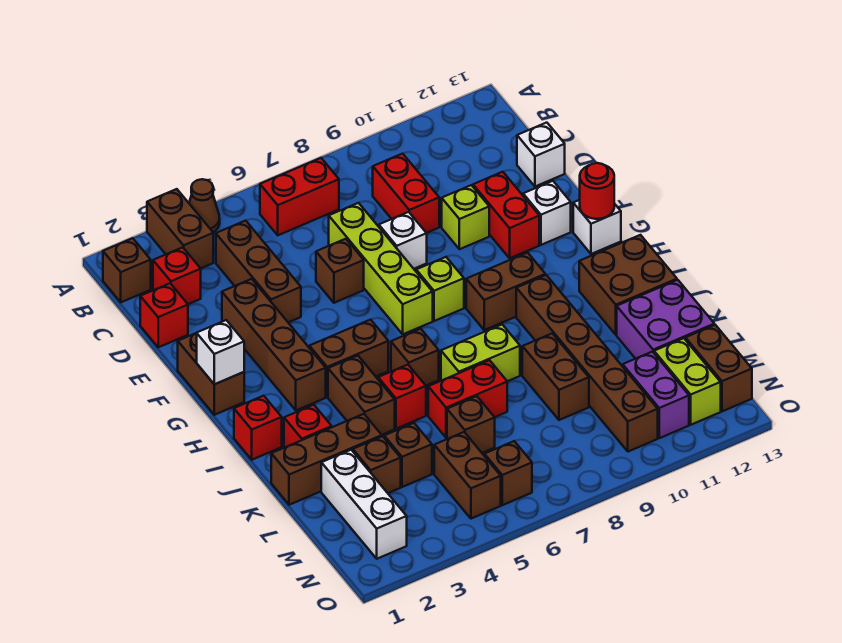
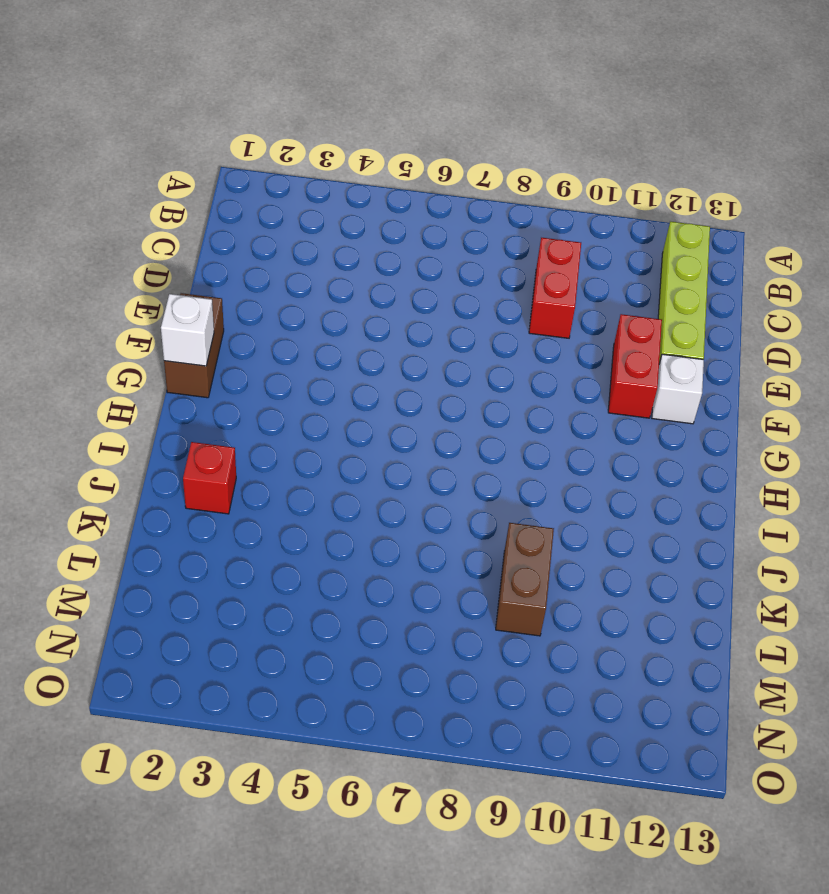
lime 1x4 brick [658,221,710,363] -> lime 1x4 brick moved to [329,203,433,334]
none -> brown 1x2 brick [147,189,213,268]
none -> brown 1x1 cone [189,179,220,232]
none -> brown 1x1 brick [103,238,151,302]
none -> red 1x2 brick [260,158,339,235]

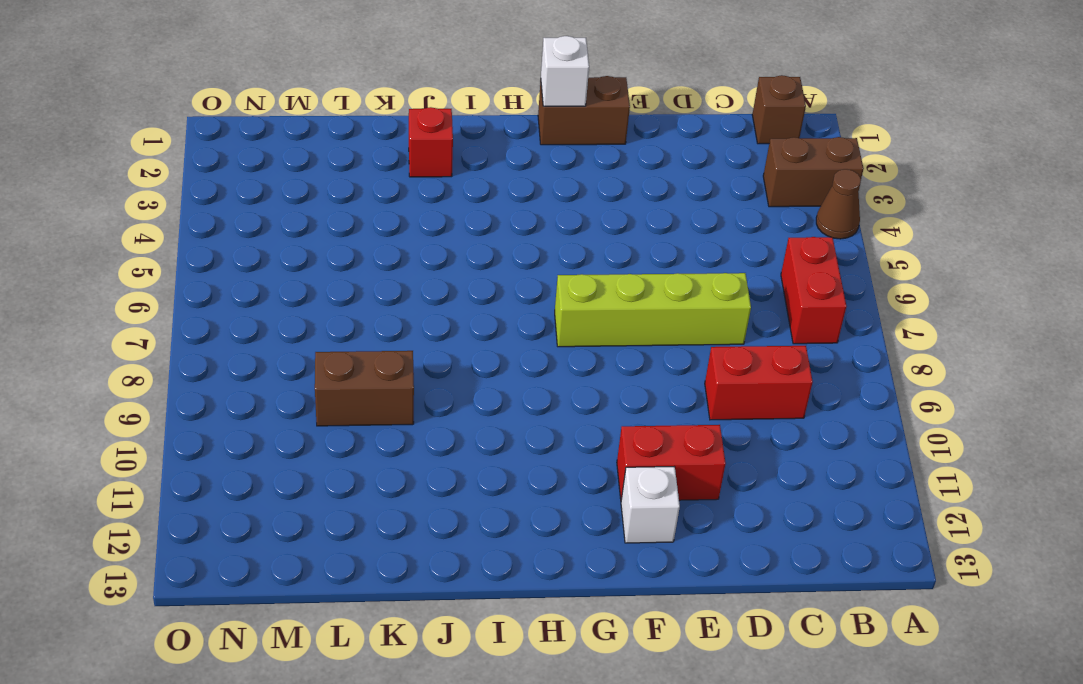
none -> red 1x1 brick [153,247,201,304]
none -> brown 1x3 brick [216,221,301,322]
none -> red 1x1 brick [140,283,188,347]
none -> white 1x1 brick [517,123,565,187]

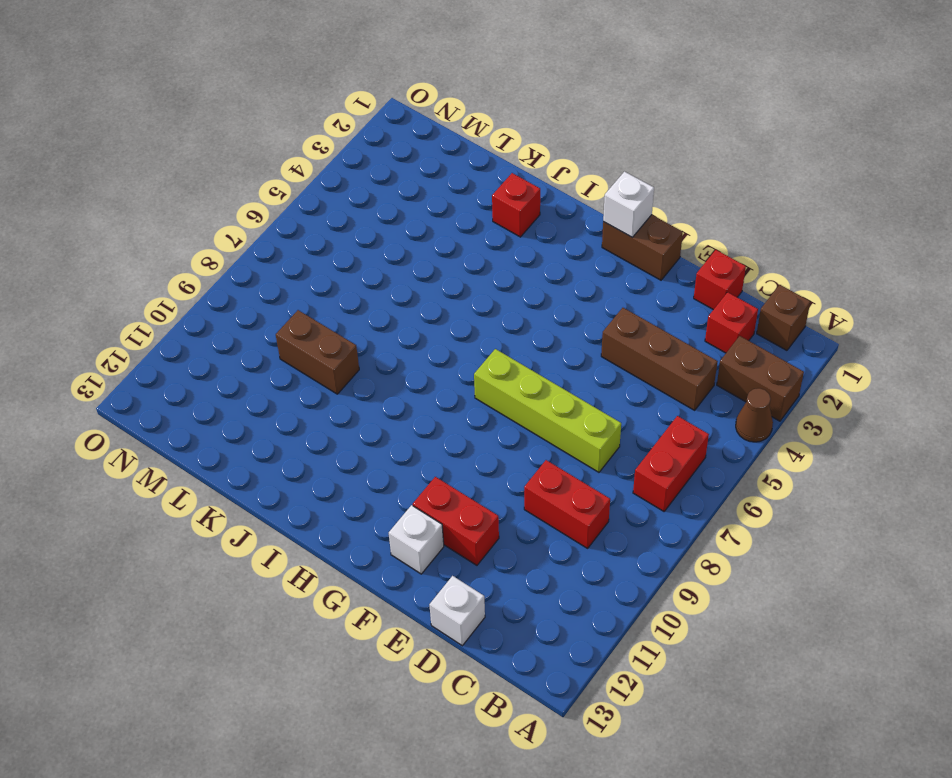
none -> brown 1x4 brick [222,279,326,410]
none -> brown 1x1 brick [316,239,364,303]
none -> white 1x1 brick [379,212,427,269]
none -> lime 1x1 brick [442,185,489,249]

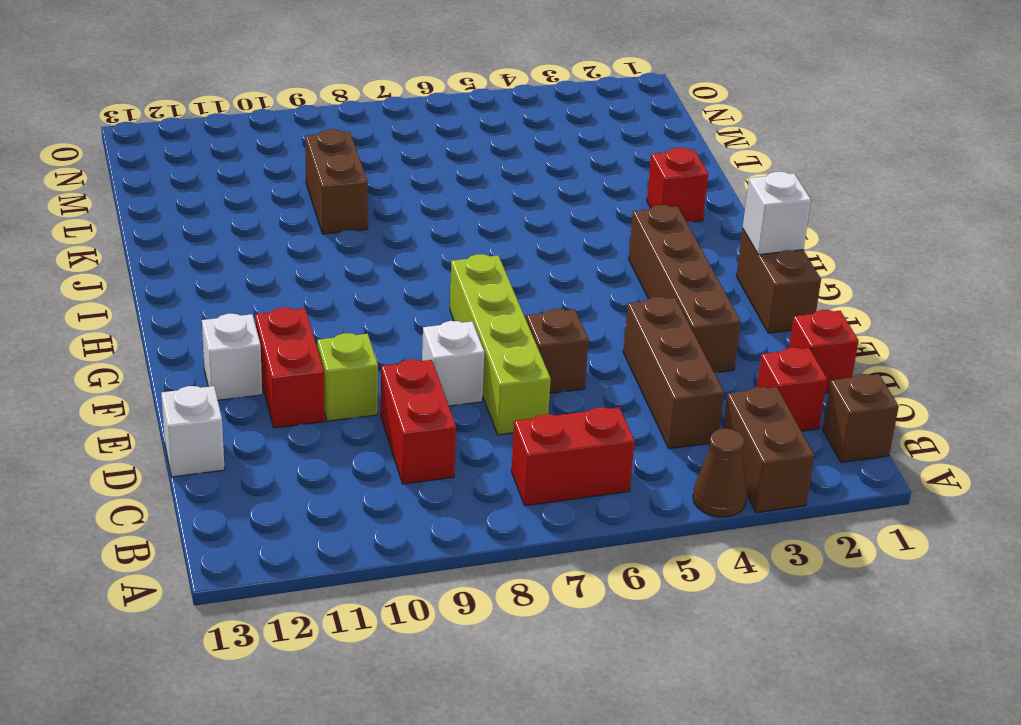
none -> lime 1x1 brick [416,257,464,321]
none -> white 1x1 brick [573,200,621,254]
none -> brown 1x2 brick [309,320,388,397]
none -> brown 1x2 brick [466,253,545,330]

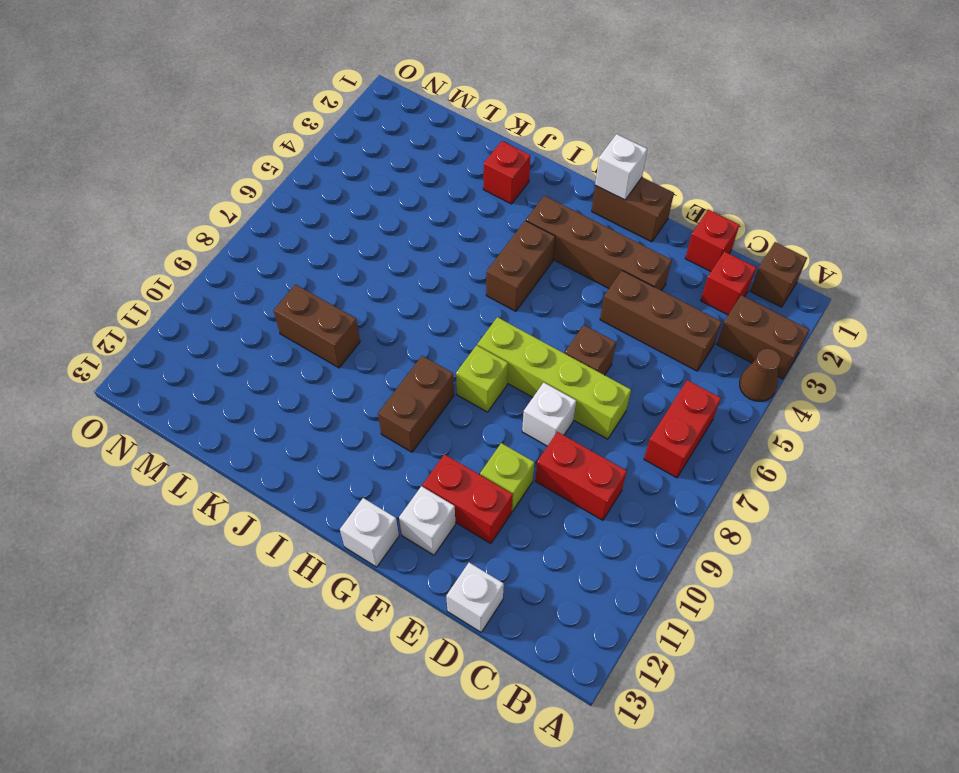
none -> red 1x1 brick [234,396,282,460]
none -> brown 1x2 brick [328,356,395,435]
none -> brown 1x1 brick [391,329,439,385]
none -> brown 1x6 brick [516,275,658,452]

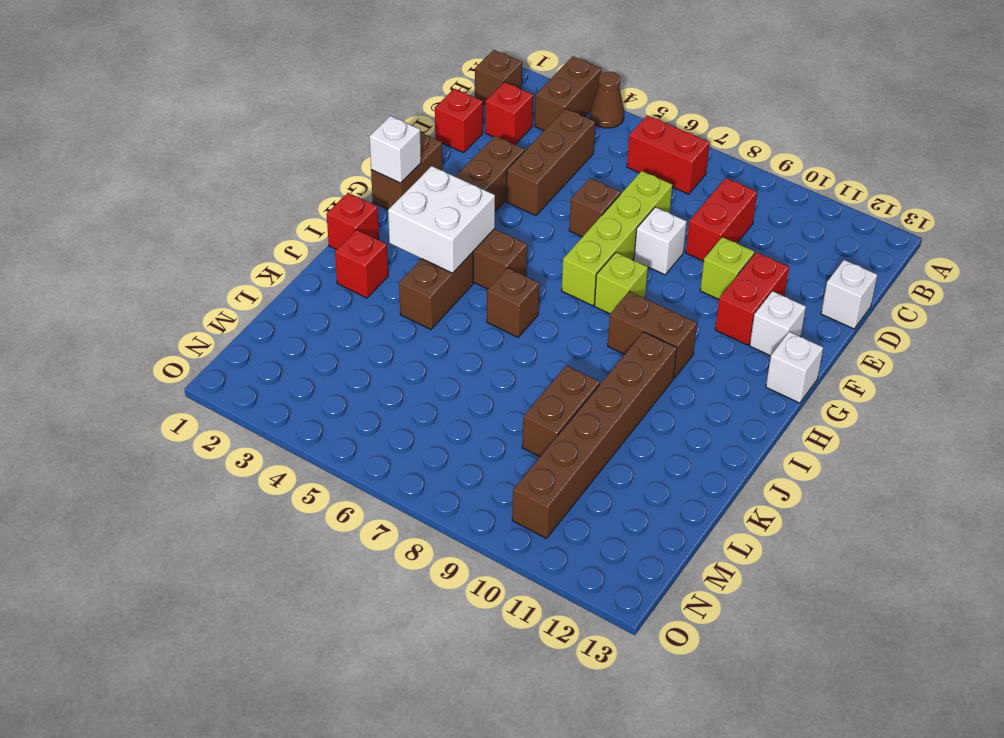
white 2x2 brick [388,166,495,273] -> none
none -> brown 2x2 brick [579,235,677,335]
none -> red 1x1 brick [378,365,426,429]
none -> lime 1x2 brick [441,324,520,381]
none -> brown 1x3 brick [271,414,382,505]

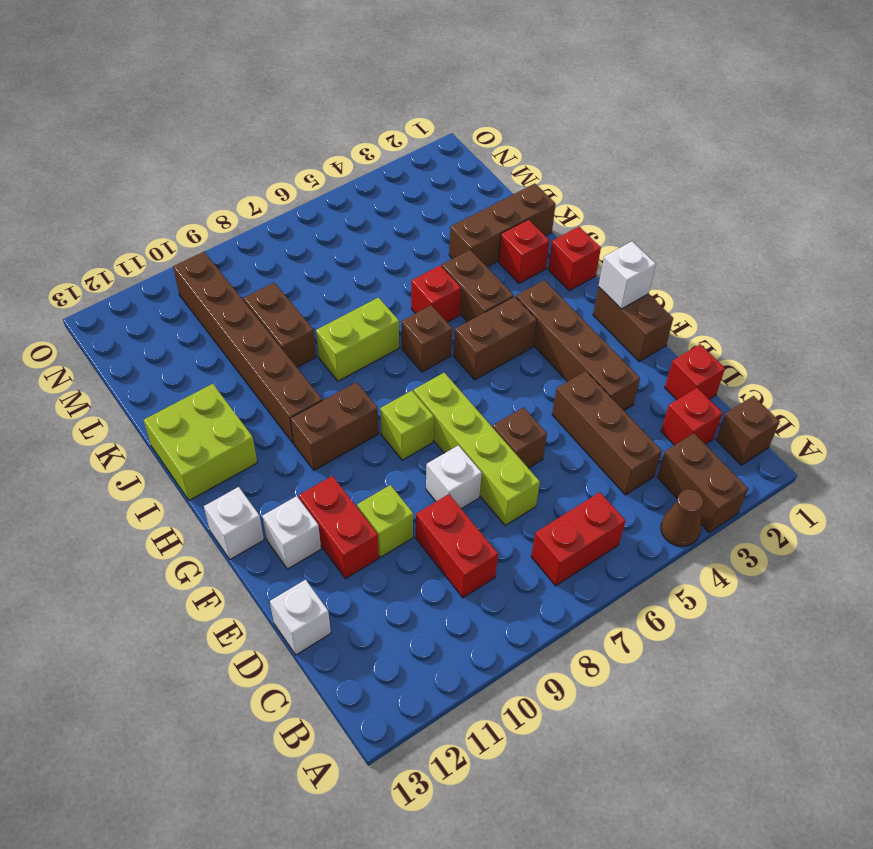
lime 2x2 brick [144,384,257,501] -> brown 2x2 brick [579,235,677,335]
none -> red 1x2 brick [428,360,507,438]
none -> purple 2x2 brick [617,280,714,359]
none -> white 1x3 brick [321,450,407,559]
none -> brown 1x1 brick [353,436,401,493]

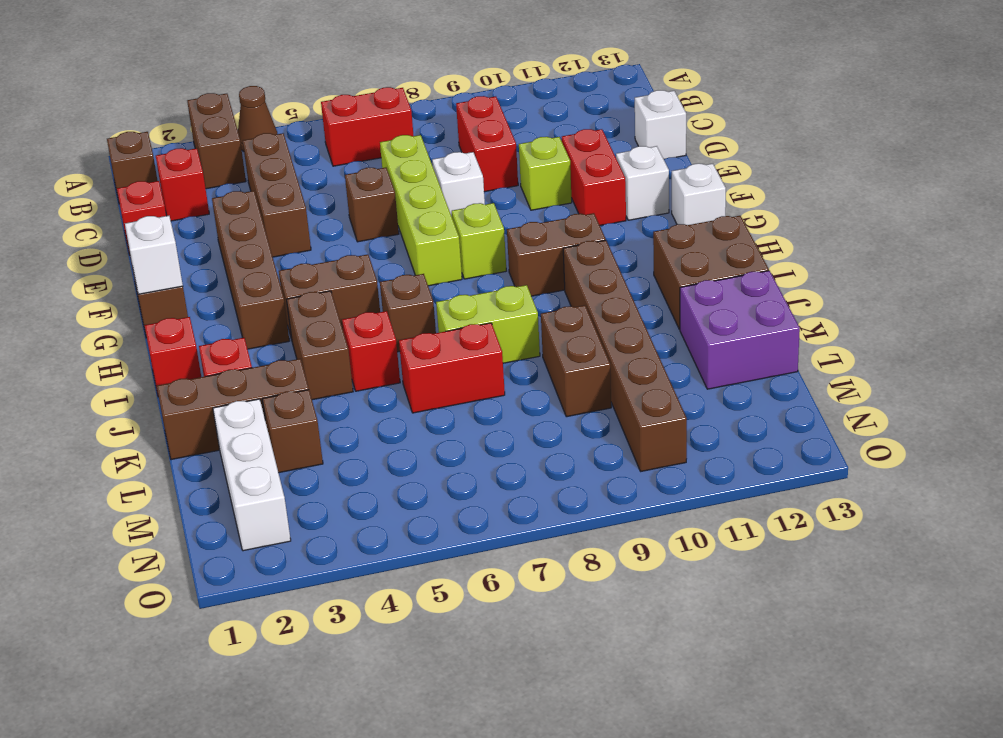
none -> brown 1x1 brick [384,423,432,487]
none -> brown 1x1 brick [447,396,495,453]
none -> brown 1x2 brick [434,432,501,519]
none -> purple 1x2 brick [623,352,689,438]

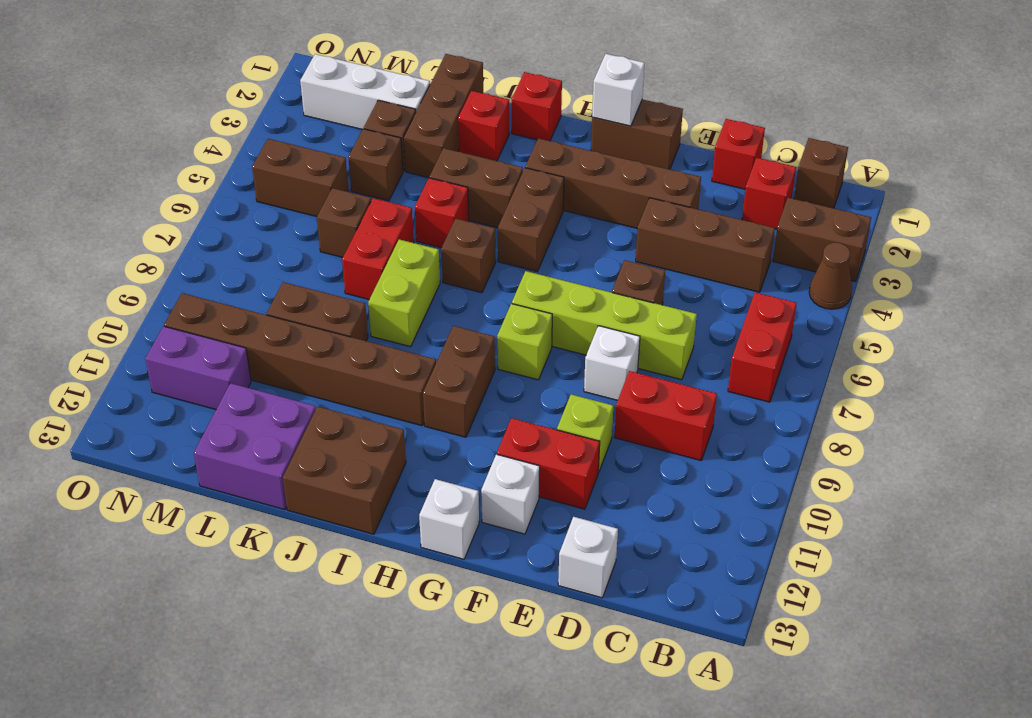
none -> lime 1x2 brick [654,338,721,425]
none -> brown 1x2 brick [685,325,752,411]
none -> brown 1x1 brick [484,441,532,505]
none -> red 1x1 round brick [580,163,614,219]

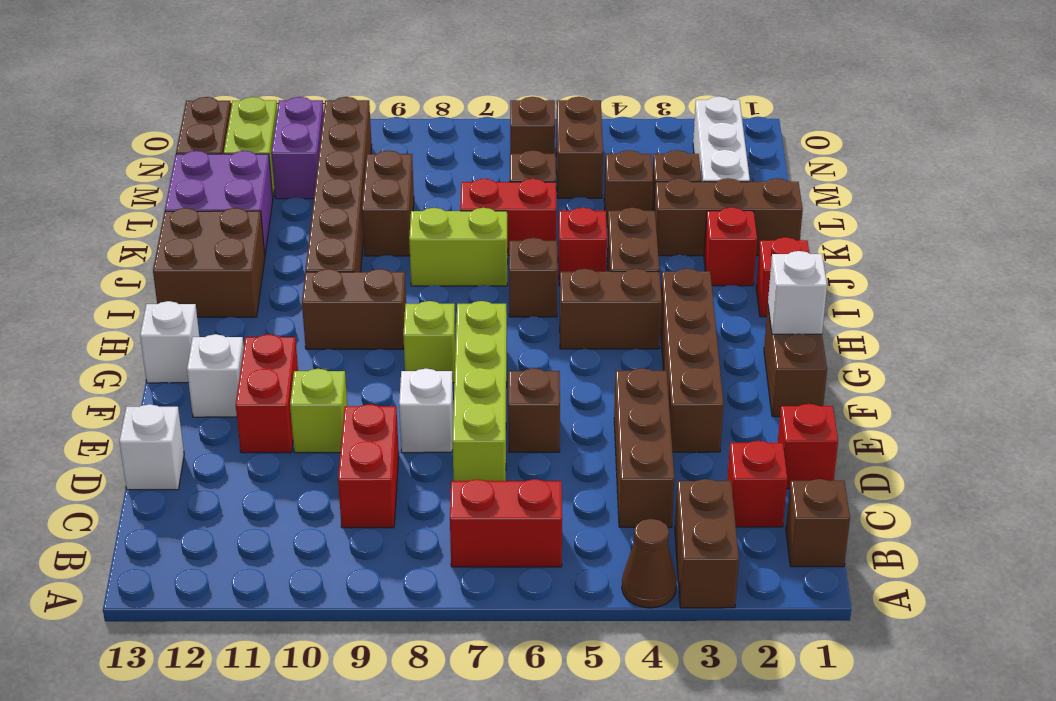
none -> red 1x1 round brick [580,163,614,219]

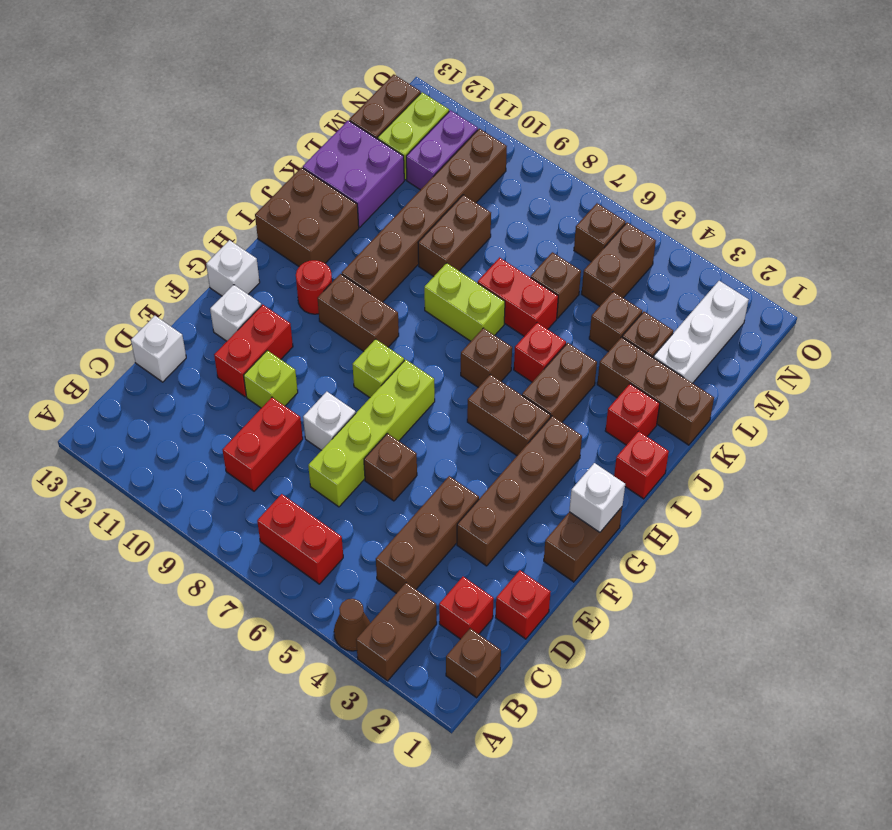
red 1x1 round brick [296,260,332,314] -> red 1x1 round brick moved to [580,163,614,219]

